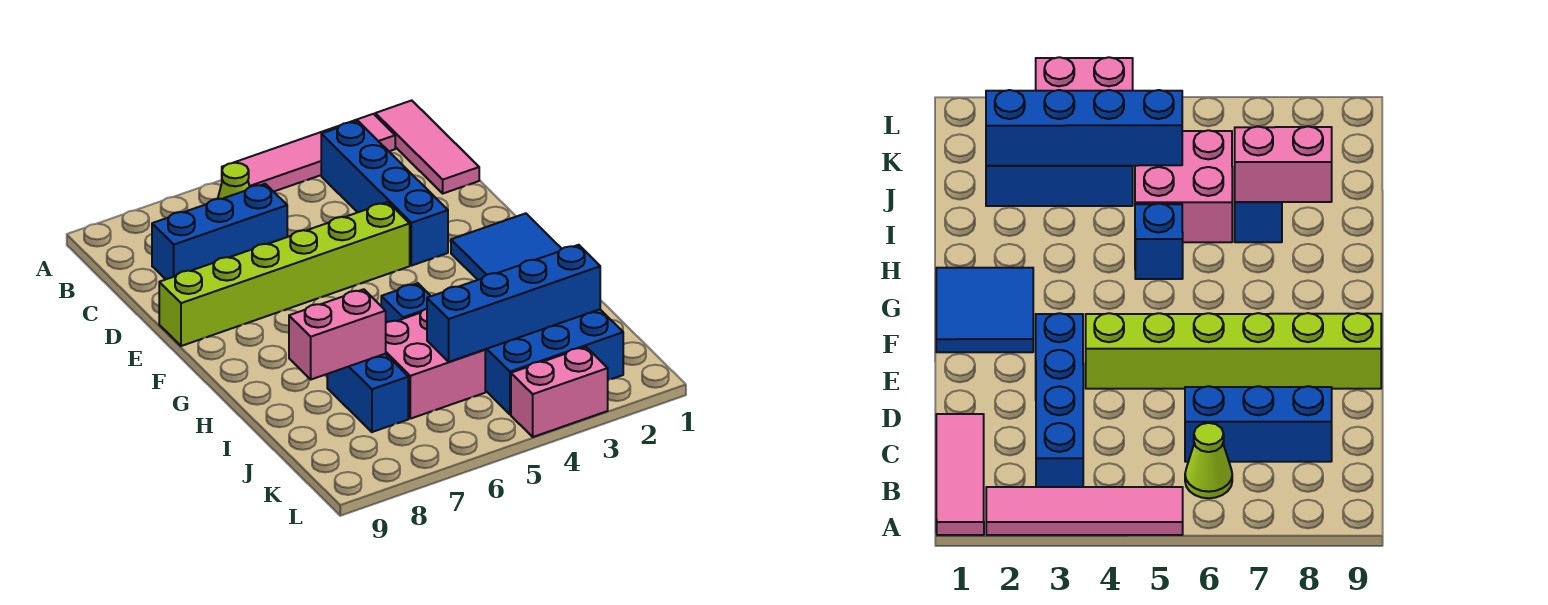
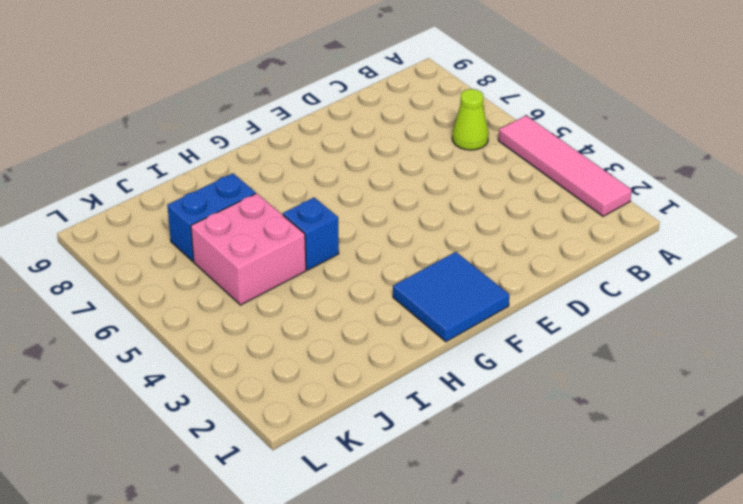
none -> pink 1x3 tile [375,100,479,193]
none -> blue 1x4 brick [321,121,448,266]
none -> blue 1x3 brick [152,184,287,279]

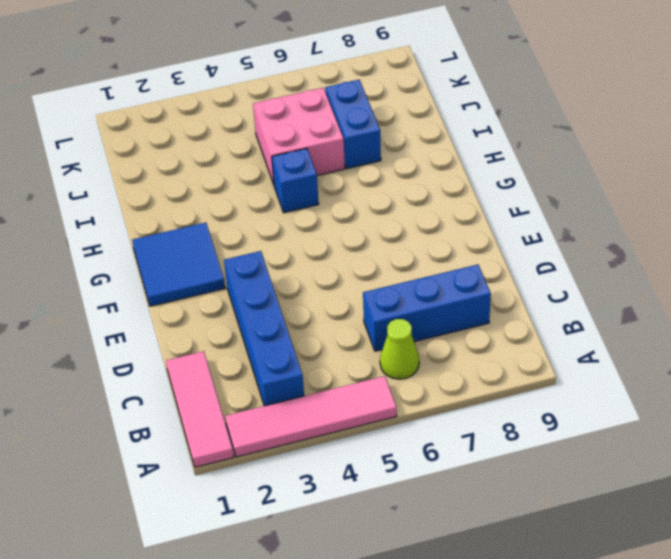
none -> lime 1x6 brick [159,202,410,346]
none -> blue 2x3 brick [485,309,623,414]
none -> pink 1x2 brick [511,347,608,437]

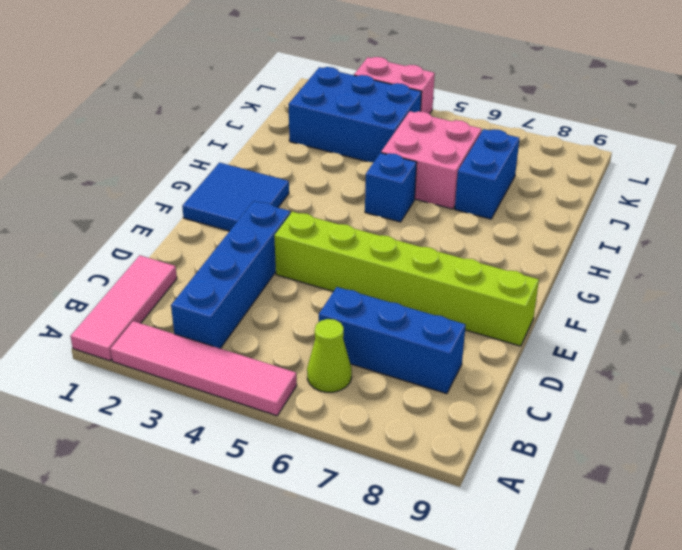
none -> pink 1x2 brick [289,289,386,379]
none -> blue 1x4 brick [427,245,600,362]

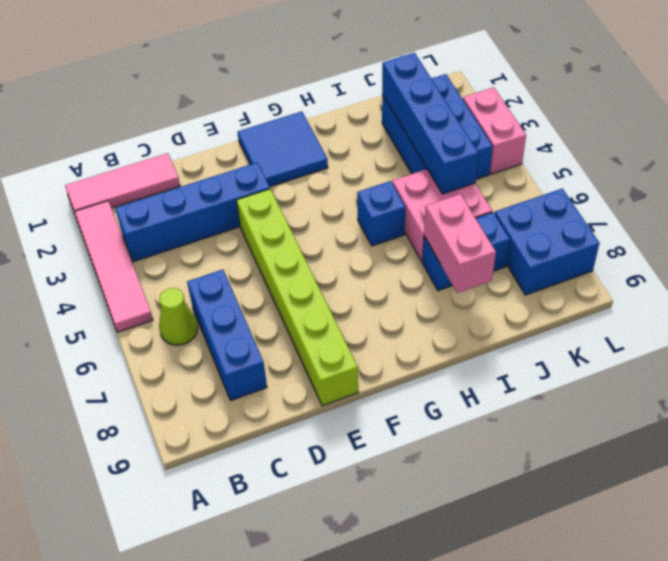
blue 2x2 brick [495,189,599,295] -> none

